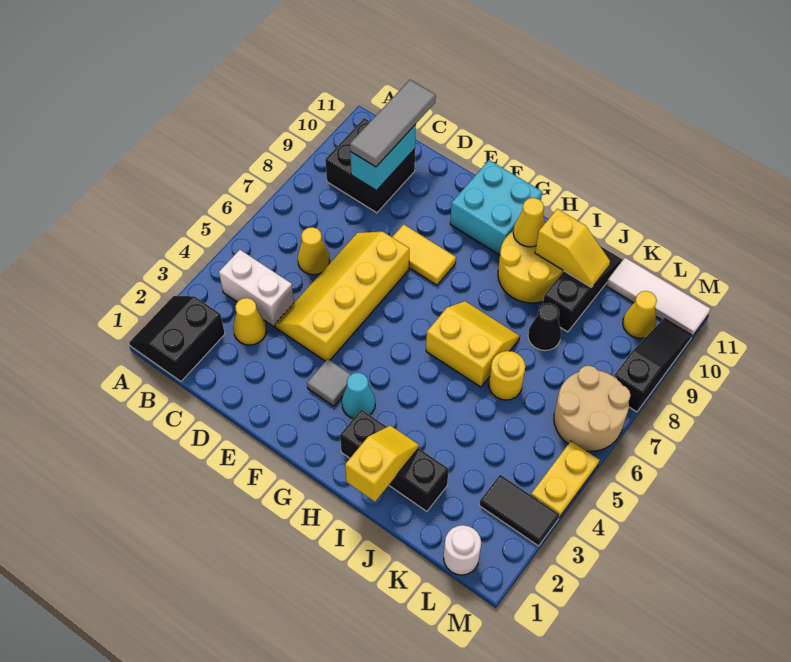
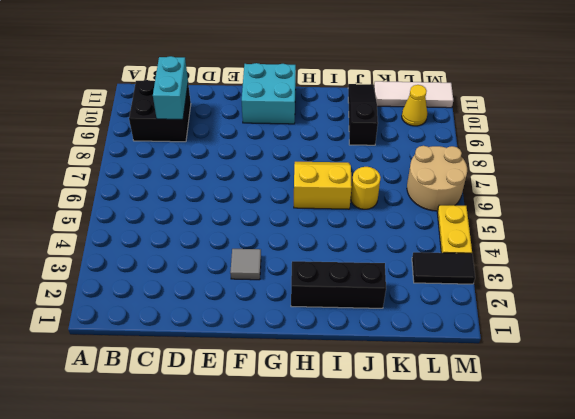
none -> black 2x2 slope [129,296,225,381]
none -> white 1x2 brick [219,250,294,326]
none -> yellow 1x1 cone [233,298,266,345]

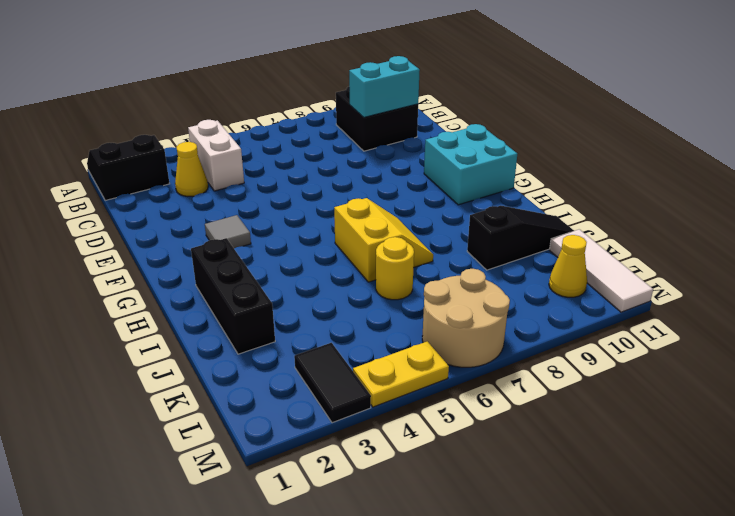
none -> yellow 1x1 cone [298,227,330,275]
none -> yellow 2x4 slope [275,232,409,361]
none -> yellow 1x2 tile [392,224,456,285]

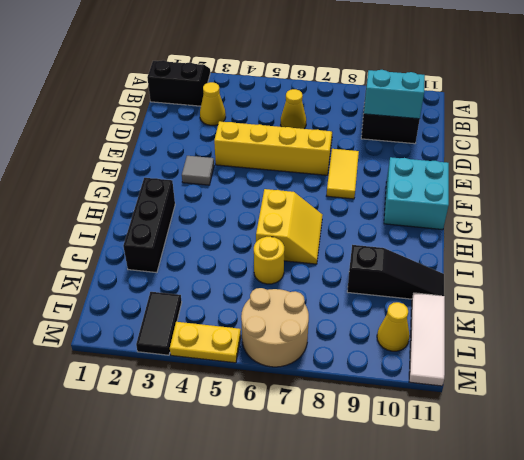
none -> white 1x2 brick [219,250,294,326]
none -> cyan 1x1 cone [342,372,375,419]
none -> yellow 2x2 round brick [498,231,563,303]

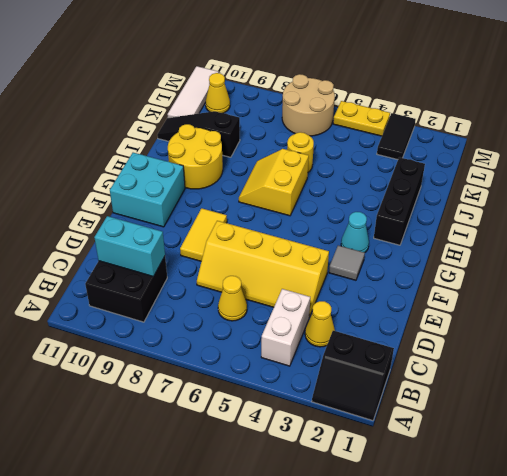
none -> black 1x1 cone [528,303,561,350]
none -> white 1x1 round brick [444,525,481,575]
none -> black 1x3 slope [614,319,692,412]

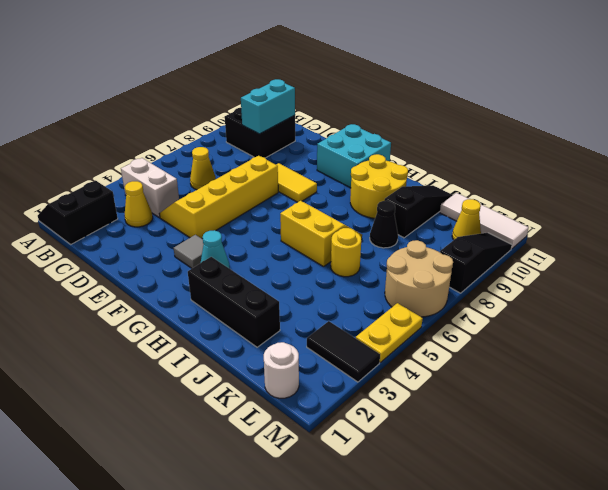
none -> yellow 1x1 cone [513,198,545,247]
none -> yellow 1x2 slope [345,426,419,502]
none -> yellow 1x2 slope [535,209,610,287]

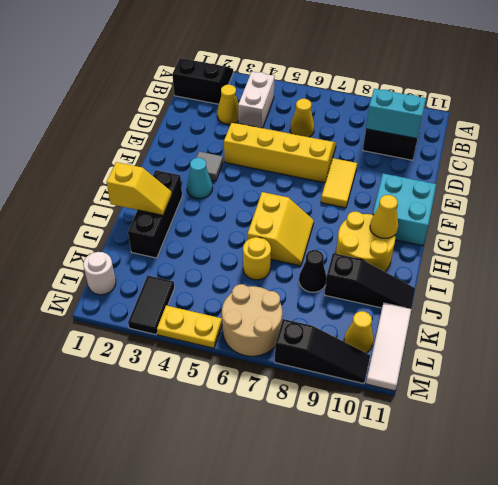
none -> yellow 1x2 slope [535,209,610,287]
none -> grey 1x3 tile [350,80,436,167]

